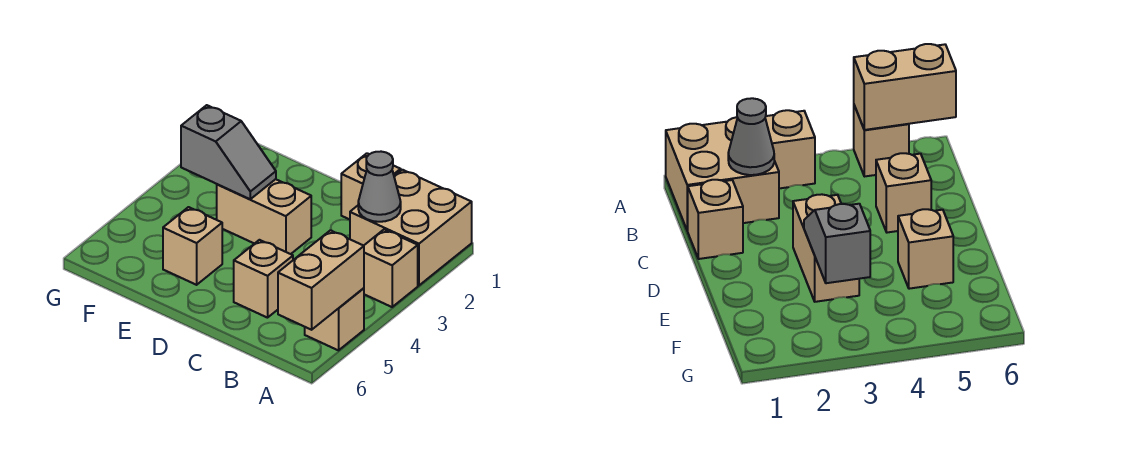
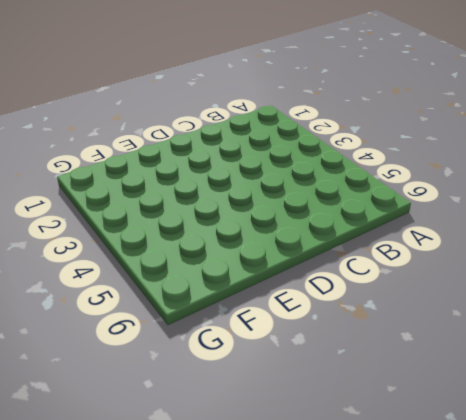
none -> tan 2x2 brick [350,170,472,285]
none -> tan 1x1 brick [364,229,418,307]

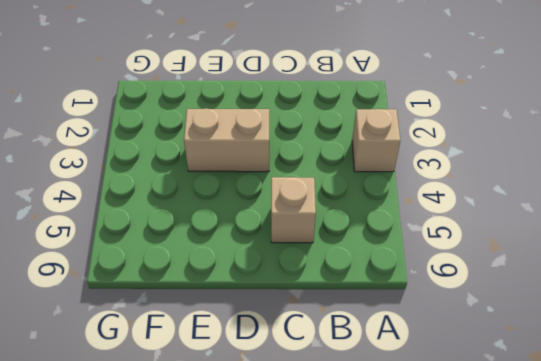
none -> tan 2x2 brick [350,170,472,285]
none -> tan 1x1 brick [305,288,364,350]

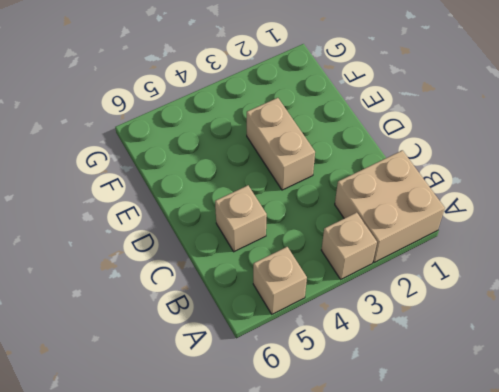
none -> tan 1x1 brick [341,153,401,219]
none -> tan 1x1 brick [163,207,222,285]

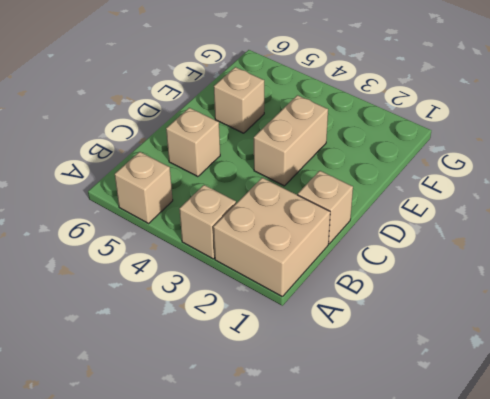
none -> tan 1x2 brick [278,230,364,330]
none -> grey 1x1 cone [358,152,401,222]

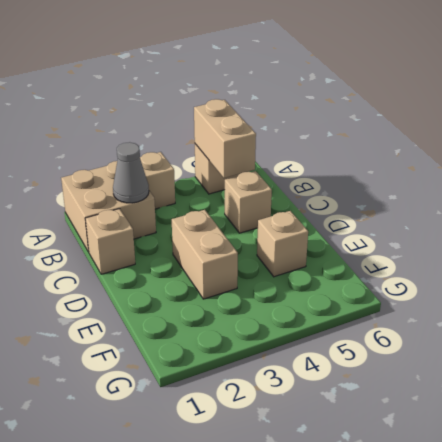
tan 1x2 brick [194,99,256,178] -> tan 1x2 brick turned to [278,230,364,330]
none -> grey 1x2 slope [181,105,276,199]

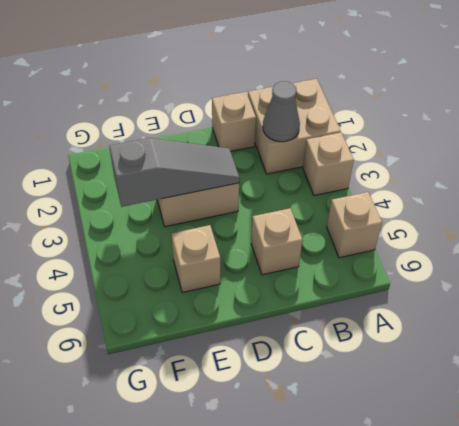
grey 1x3 slope [109,138,240,207] -> grey 1x2 slope [181,105,276,199]
none -> tan 1x2 brick [278,230,364,330]

